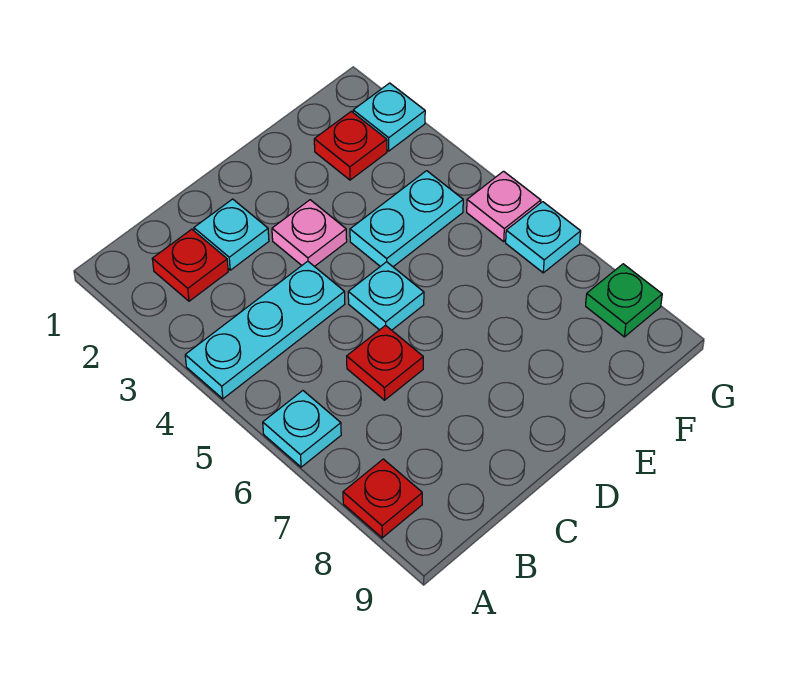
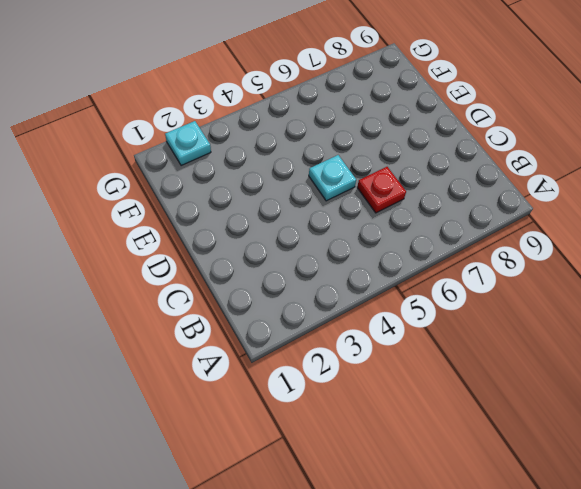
none -> cyan 1x3 plate [185,261,345,399]
none -> cyan 1x1 plate [263,391,341,467]
none -> red 1x1 plate [343,459,422,538]

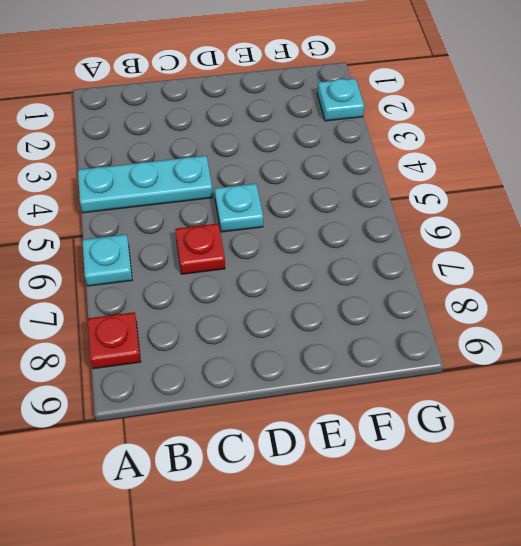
none -> red 1x1 plate [152,229,228,301]
none -> cyan 1x1 plate [194,199,269,270]
none -> pink 1x1 plate [272,200,347,267]

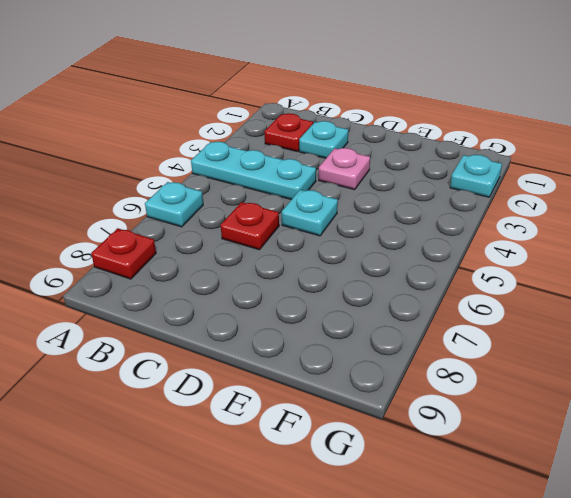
none -> cyan 1x2 plate [350,171,463,267]
none -> red 1x1 plate [314,111,387,180]
none -> pink 1x1 plate [467,171,541,241]

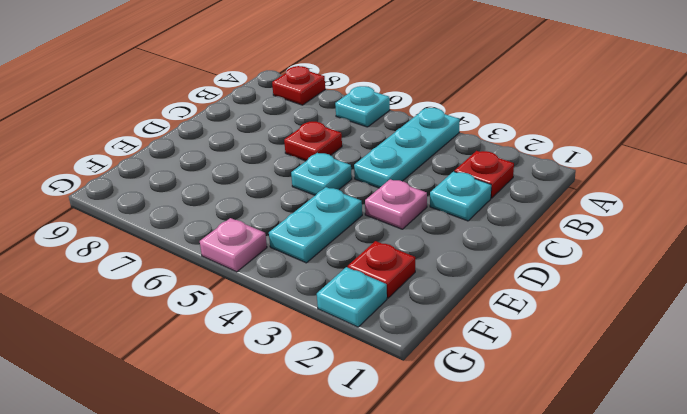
none -> cyan 1x1 plate [506,202,581,273]
none -> green 1x1 plate [586,264,662,337]

